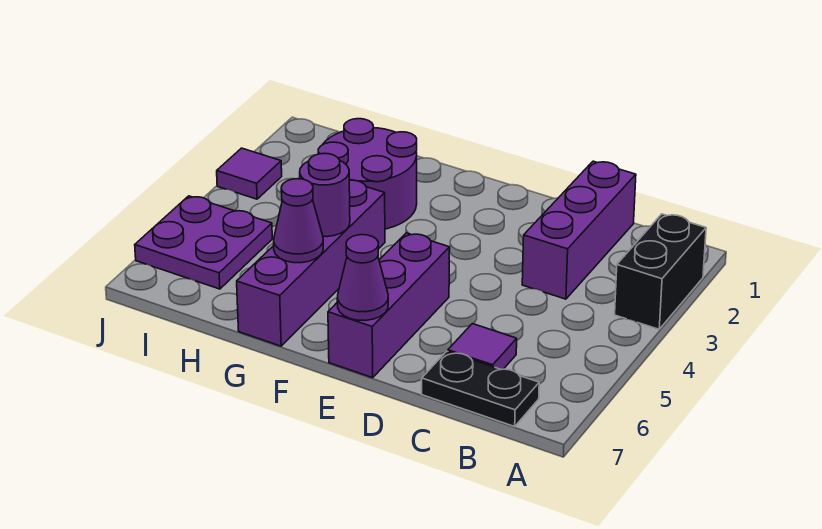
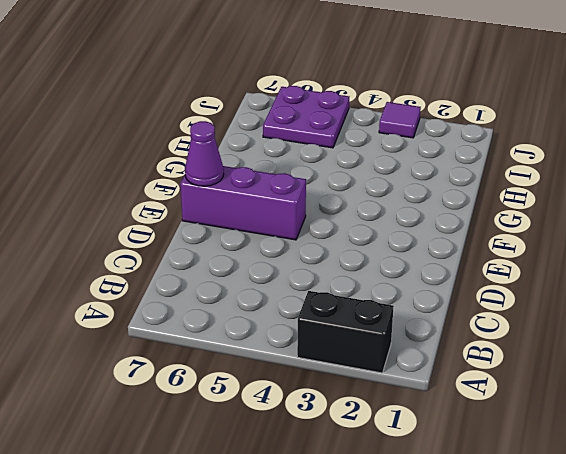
none -> black 1x2 plate [422,351,539,426]
none -> purple 1x3 brick [522,161,636,299]
none -> purple 1x1 tile [448,324,517,370]

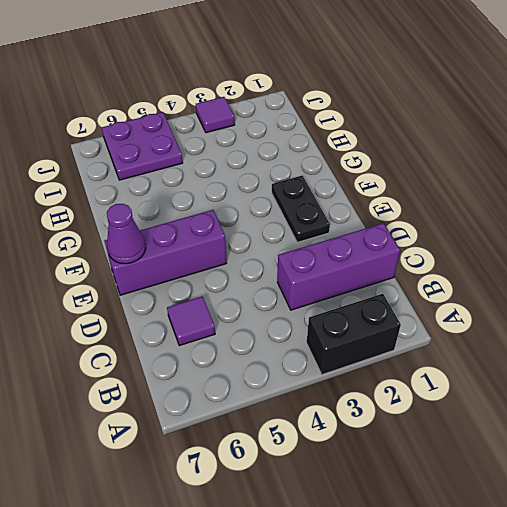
black 1x2 plate [272,176,330,242] -> black 1x2 plate moved to [422,351,539,426]
none -> purple 2x2 round brick [318,119,417,229]
none -> purple 1x4 brick [237,180,385,346]
none -> purple 1x1 round brick [300,153,350,237]

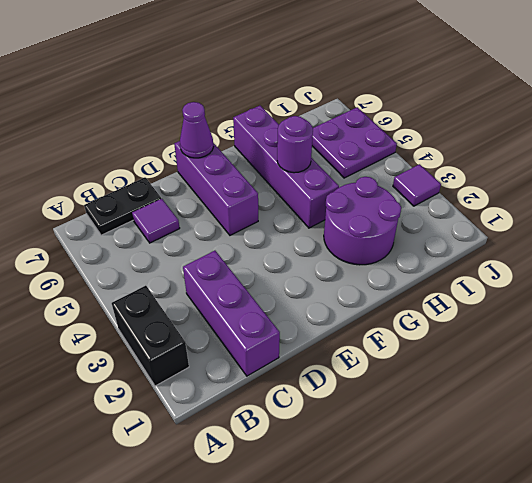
none -> purple 1x1 cone [274,179,323,263]

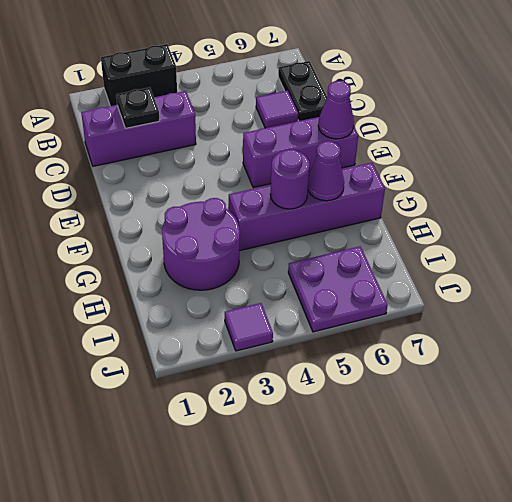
black 1x1 plate [116,88,160,128] -> none

